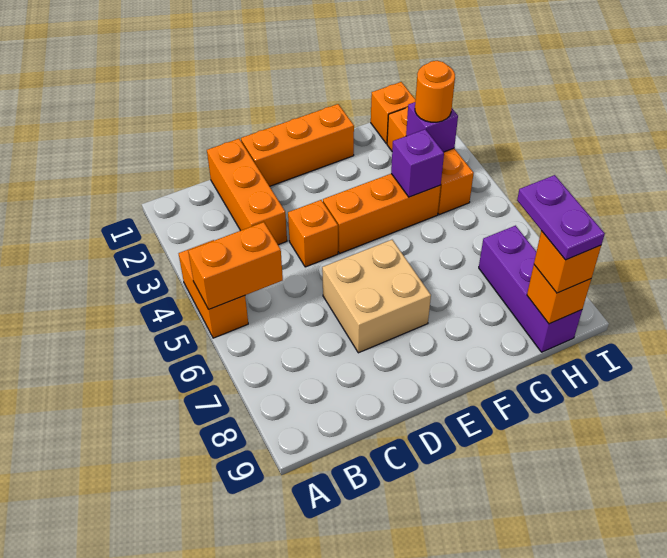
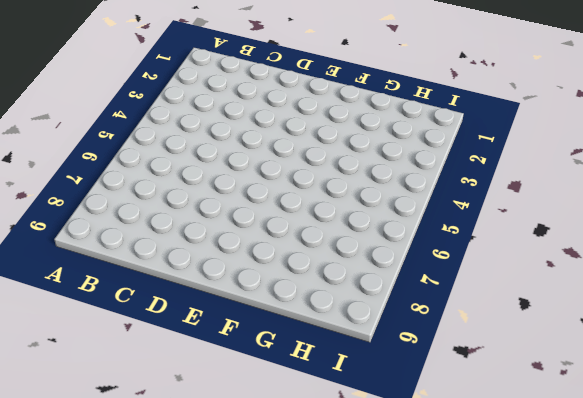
none -> orange 1x2 brick [179,240,248,338]
none -> orange 1x3 brick [207,139,287,245]
none -> orange 1x3 brick [241,104,354,186]

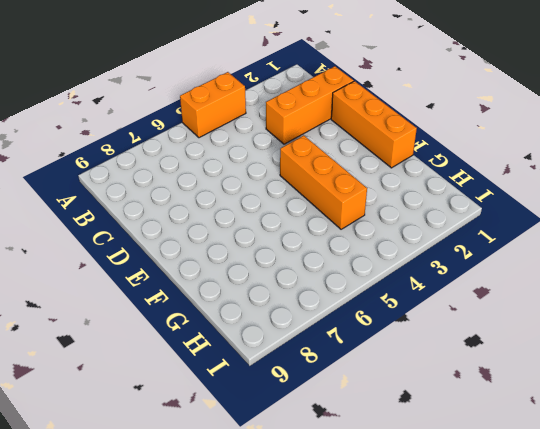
none -> orange 1x1 brick [288,200,338,267]
none -> tan 2x2 brick [322,240,431,353]
none -> orange 1x1 brick [371,82,416,144]

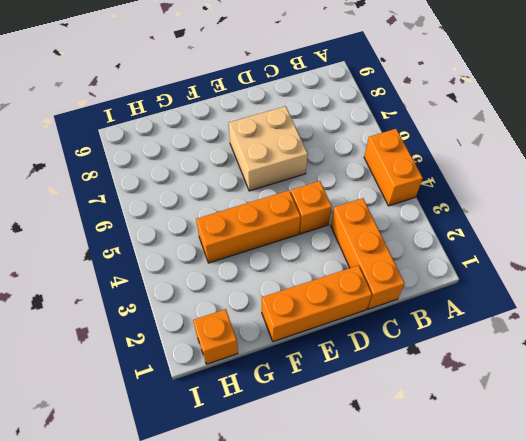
none -> orange 1x3 brick [387,107,474,215]
none -> purple 1x3 brick [479,226,582,352]
none -> orange 1x2 brick [188,222,283,309]

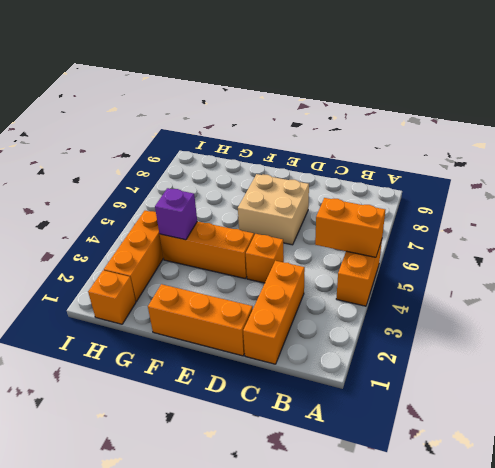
none -> purple 1x3 brick [479,226,582,352]
none -> purple 1x1 brick [406,102,458,152]
none -> orange 1x1 brick [527,265,591,324]

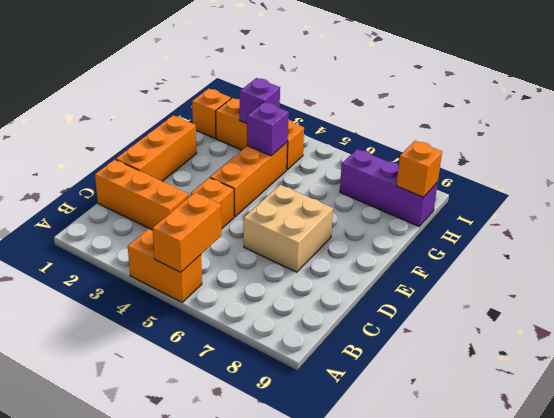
none -> orange 1x1 round brick [415,61,455,122]
none -> orange 1x1 brick [534,231,601,293]
none -> purple 1x2 plate [517,175,605,260]

